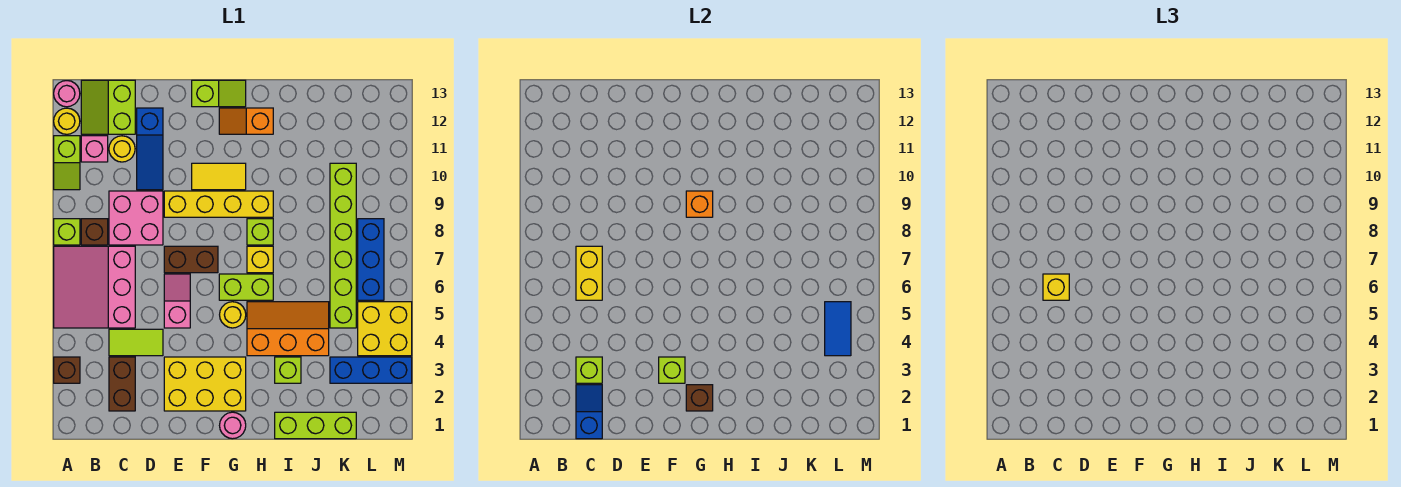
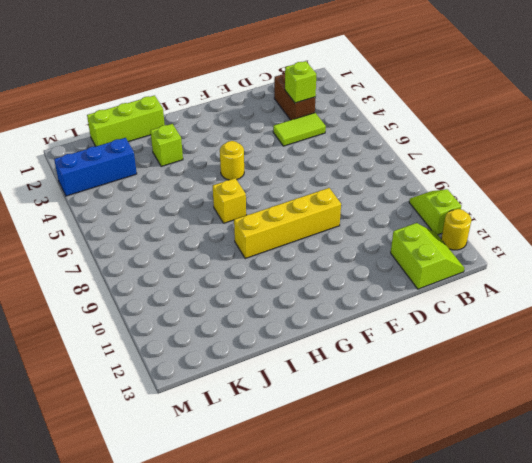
none -> brown 1x1 brick [54,357,80,383]
none -> pink 3x3 slope [54,246,135,328]
none -> lime 1x1 brick [54,219,80,245]
none -> pink 1x1 round brick [54,81,80,107]

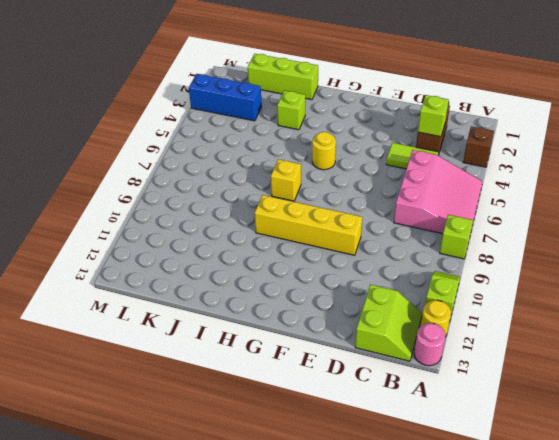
none -> brown 1x1 brick [81,219,108,245]
none -> pink 1x1 brick [81,136,108,162]
none -> pink 2x2 brick [109,191,163,245]
none -> yellow 1x1 round brick [109,136,135,162]

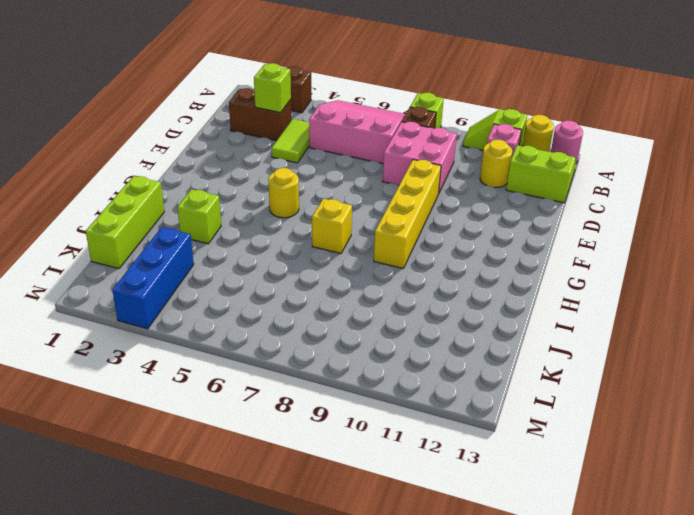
none -> blue 1x3 slope [137,108,163,190]
none -> yellow 2x3 brick [164,357,246,411]
none -> pink 1x2 slope [164,274,190,328]
none -> brown 1x2 brick [164,246,218,273]

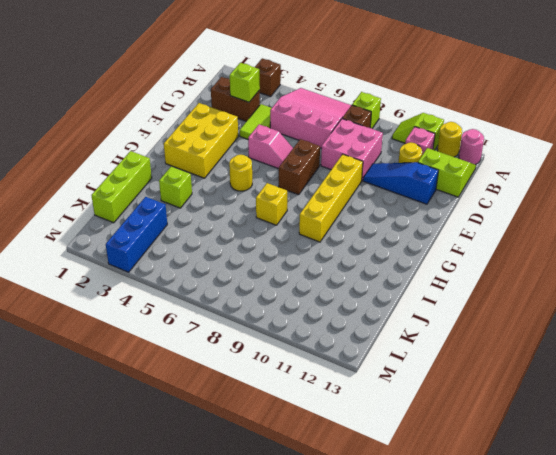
none -> yellow 1x2 tile [192,163,246,190]
none -> lime 1x2 slope [192,80,246,107]
none -> pink 1x1 round brick [220,412,246,439]
none -> lime 1x2 brick [219,274,273,300]

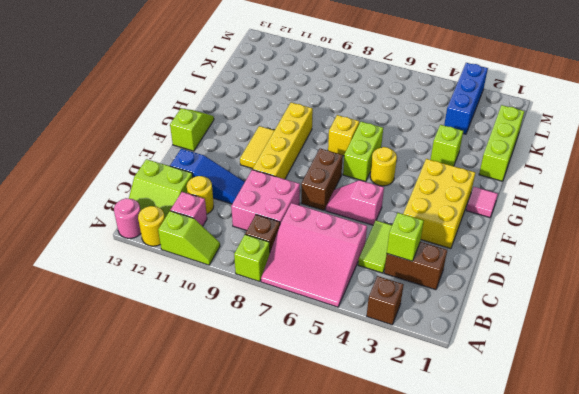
pink 1x1 tile [466,187,498,218] -> pink 1x1 round brick [220,412,246,439]
none -> orange 1x2 slope [219,108,273,134]
none -> orange 2x3 slope [247,302,329,356]
none -> lime 1x1 brick [247,219,273,245]
none -> lime 1x6 brick [330,163,356,328]

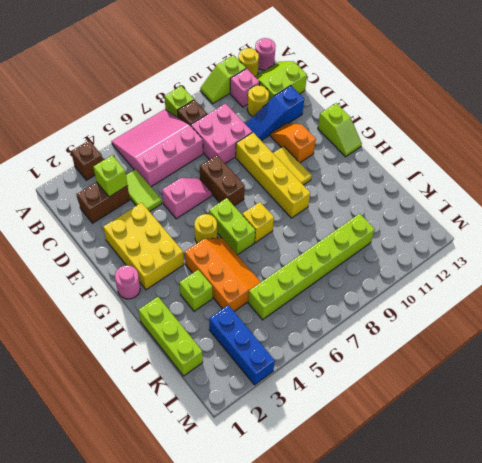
orange 1x2 slope [270,123,316,163] -> orange 1x2 slope moved to [219,108,273,134]
none -> lime 1x1 brick [247,219,273,245]
none -> yellow 2x2 brick [358,302,412,356]
none -> blue 1x3 brick [358,219,384,300]
none -> blue 1x2 slope [576,385,602,439]

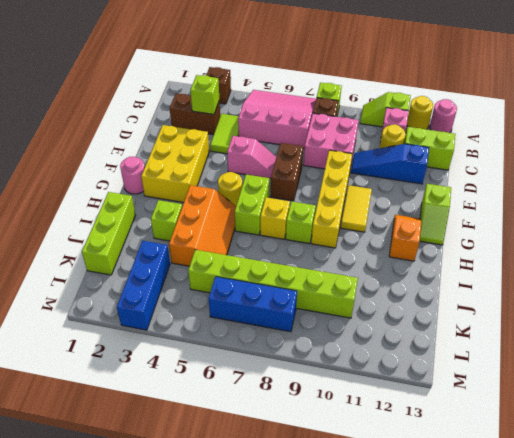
none -> yellow 2x2 brick [358,302,412,356]
none -> blue 1x2 slope [576,385,602,439]
none -> yellow 1x2 brick [576,246,602,300]
none -> lime 1x1 brick [659,357,685,383]

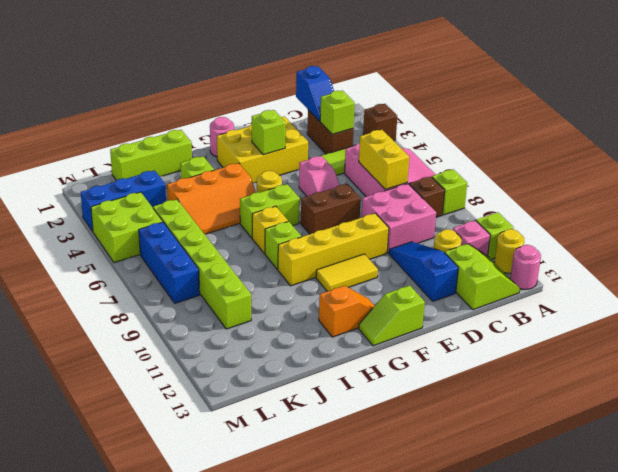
lime 2x2 brick [91,192,163,263] -> yellow 2x2 brick [358,302,412,356]
none -> brown 1x1 brick [686,385,713,411]
none -> orange 1x1 brick [686,191,713,217]
none -> blue 1x2 tile [825,302,851,356]
none -> yellow 1x1 brick [1043,274,1069,300]

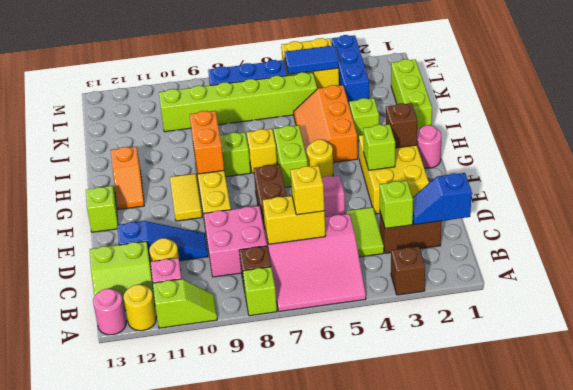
orange 1x2 brick [190,111,224,174] -> orange 1x1 brick [686,191,713,217]

